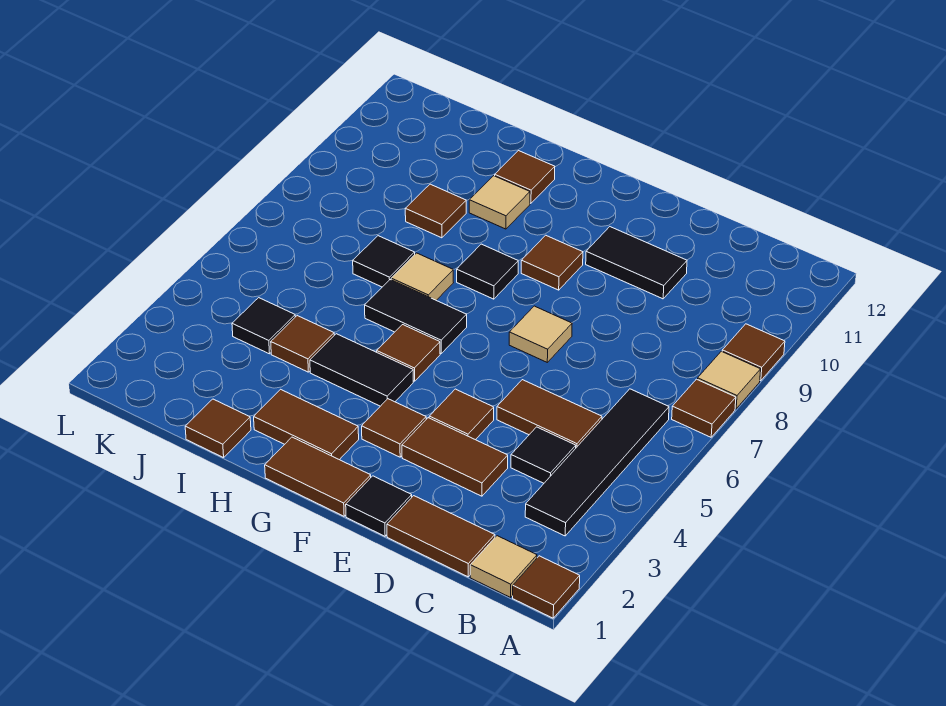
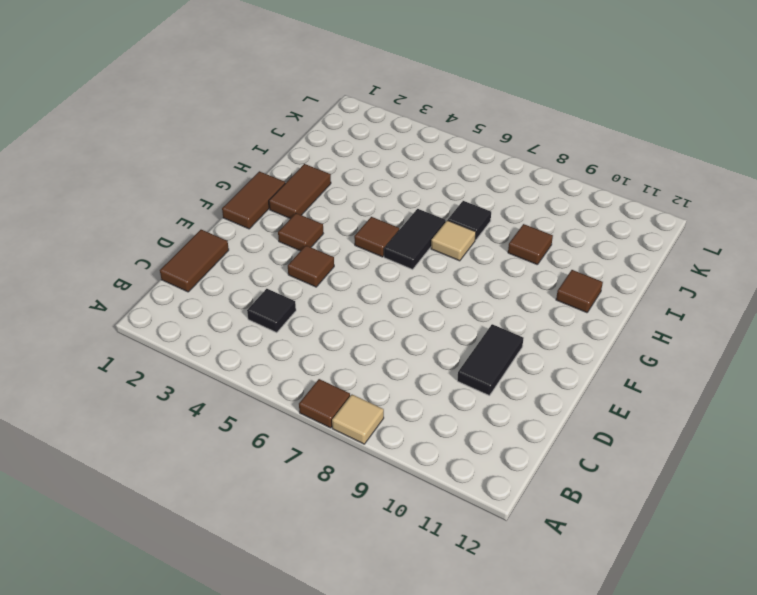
none -> brown 1x1 tile [513,556,580,618]
none -> brown 1x1 tile [722,324,785,381]
none -> tan 1x1 tile [470,536,537,597]
none -> black 1x4 tile [525,389,669,536]

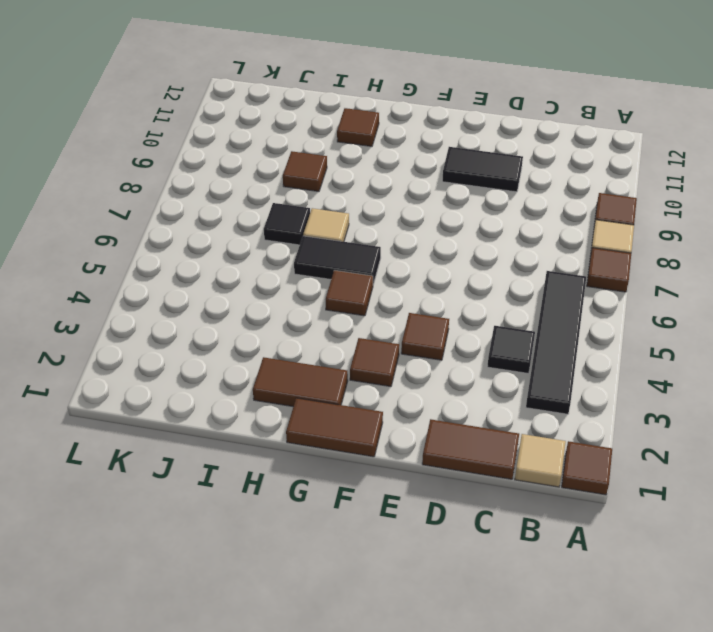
none -> brown 1x2 tile [497,380,602,448]
none -> brown 1x2 tile [402,418,508,496]
none -> black 1x1 tile [346,476,412,536]
none -> tan 1x1 tile [509,306,572,362]

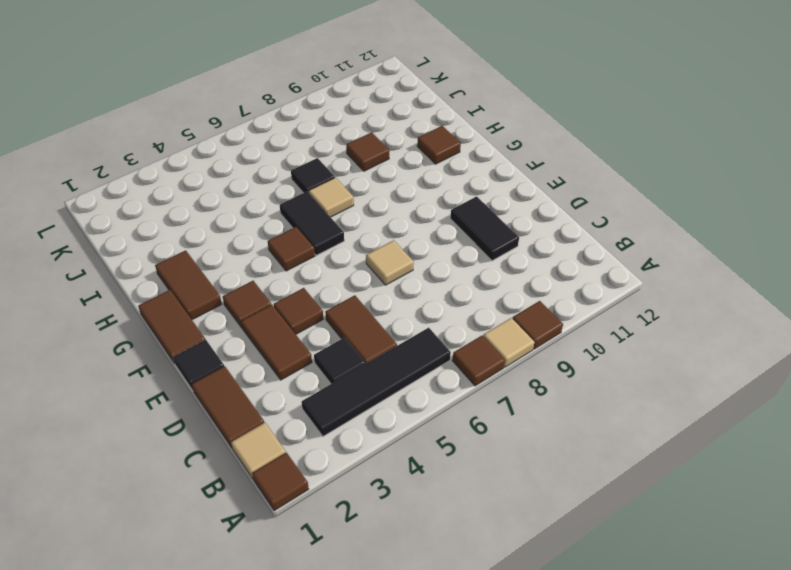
none -> brown 1x1 tile [521,235,583,290]
none -> black 1x2 tile [310,334,413,406]
none -> black 1x1 tile [457,244,518,299]
none -> tan 1x1 tile [469,176,530,229]

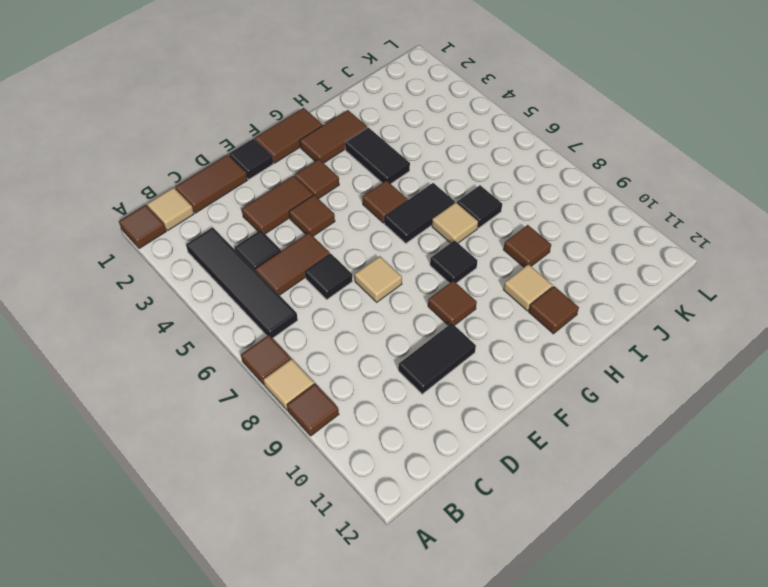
black 1x1 tile [305,254,352,299] -> black 1x1 tile moved to [232,298,295,354]
black 1x2 tile [345,127,410,184] -> black 1x2 tile turned to [310,334,413,406]
none -> brown 1x1 tile [185,399,251,458]
none -> brown 1x1 tile [271,316,334,372]

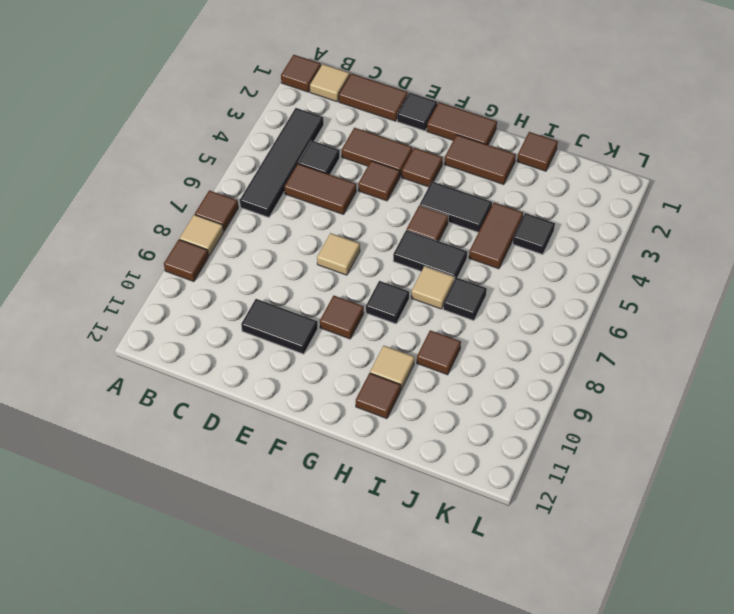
brown 1x2 tile [469,203,523,269] -> brown 1x1 tile [271,316,334,372]

